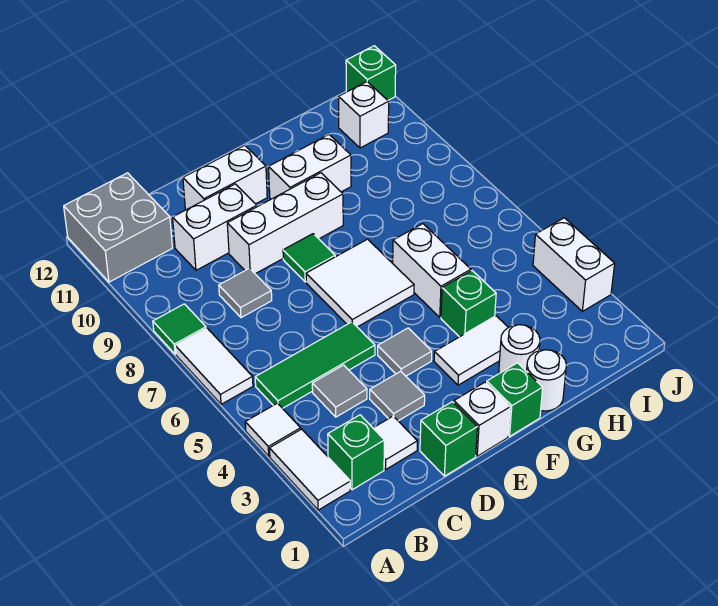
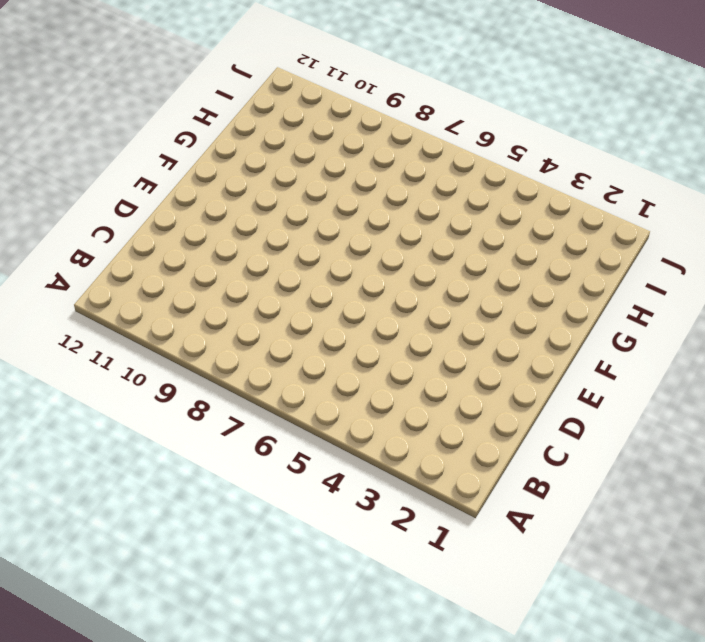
none -> white 1x2 tile [270,429,350,510]
none -> white 1x1 tile [245,403,301,456]
none -> white 1x2 tile [175,328,253,404]

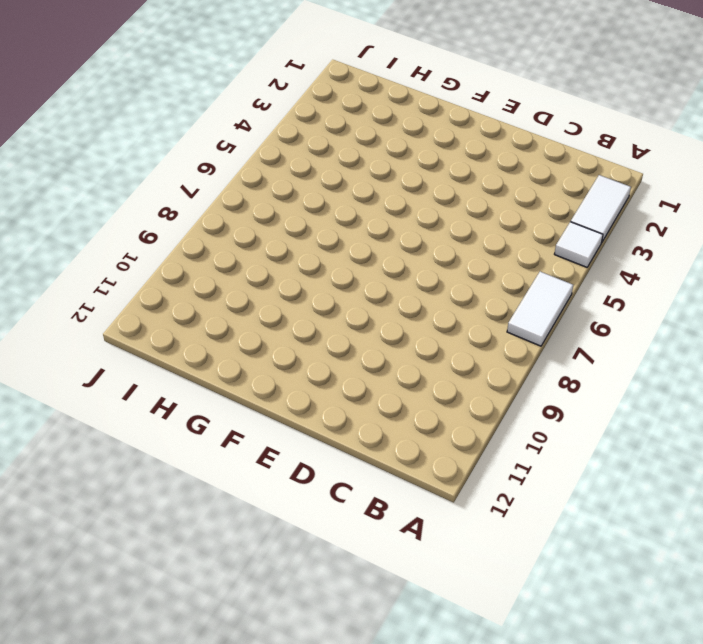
none -> green 1x1 tile [153,304,206,354]
none -> grey 2x2 brick [64,173,172,282]
none -> green 1x1 brick [328,415,384,490]

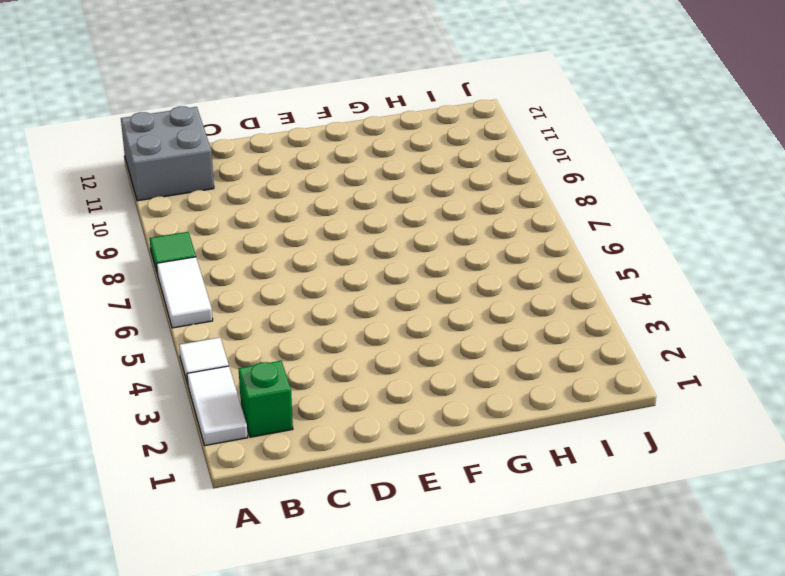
none -> green 1x3 tile [255,322,375,408]
none -> white 1x1 tile [373,416,417,469]
none -> grey 1x1 tile [312,365,367,417]

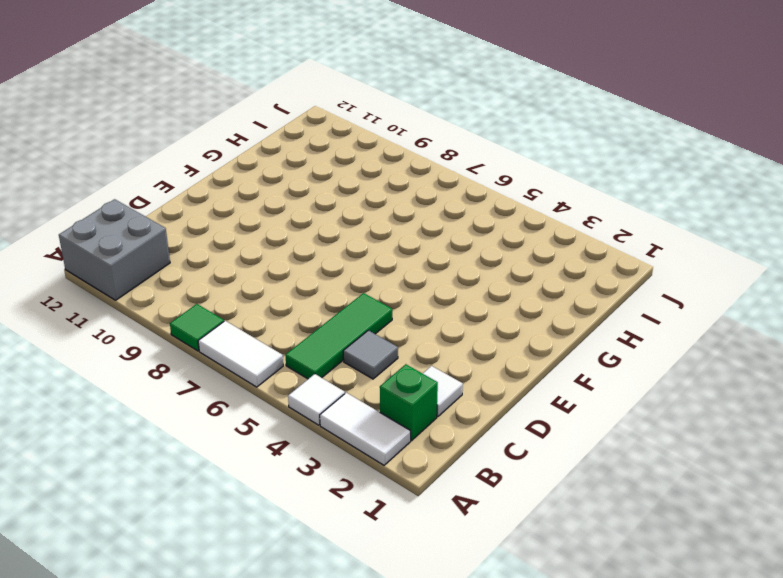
none -> grey 1x1 tile [219,268,272,318]
none -> white 1x2 brick [173,184,257,270]
none -> green 1x1 brick [420,402,477,476]

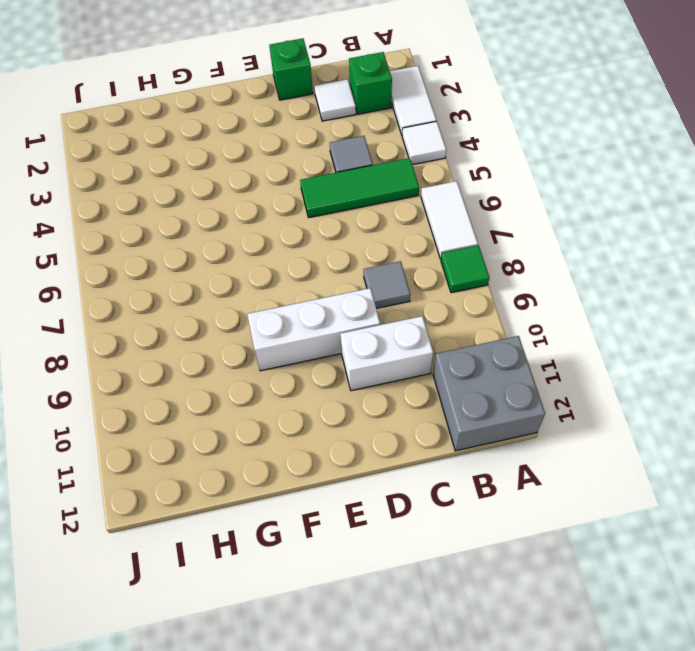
none -> grey 1x1 tile [370,371,425,421]
none -> white 1x2 brick [183,145,267,210]
none -> white 1x1 brick [454,382,510,456]

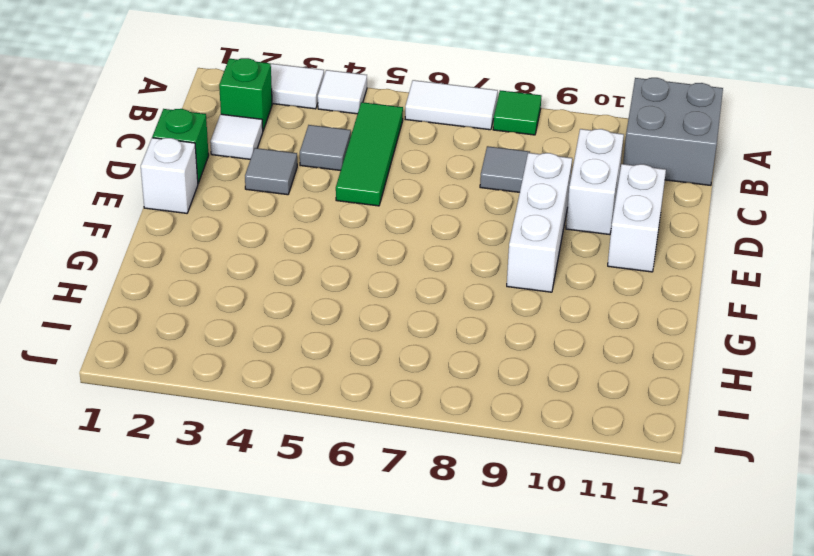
none -> grey 1x1 tile [378,328,432,376]
none -> white 2x2 tile [306,239,414,327]
none -> green 1x1 tile [283,234,335,282]

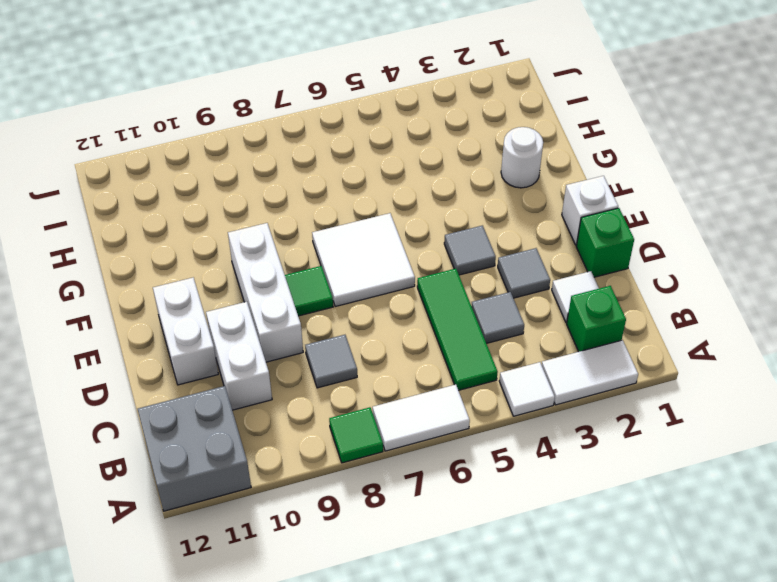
none -> green 1x1 brick [487,363,543,436]
none -> white 1x2 tile [434,316,508,385]
none -> white 1x2 brick [269,135,351,199]

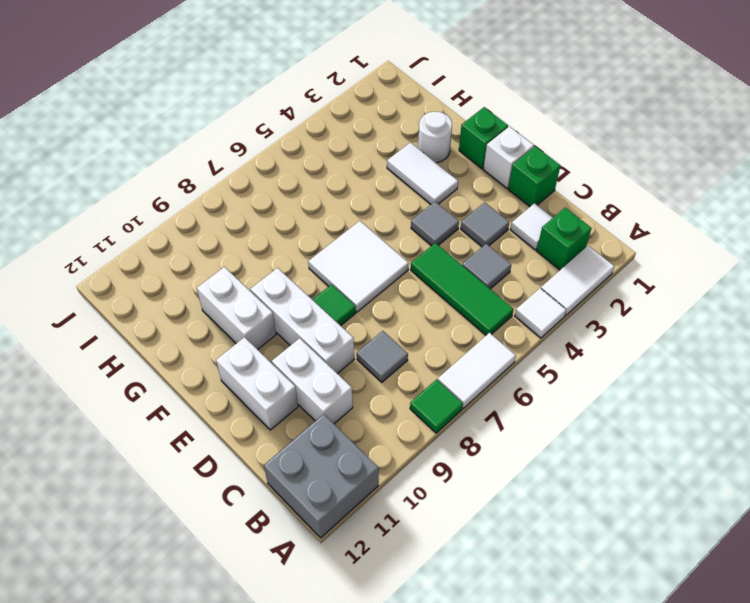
none -> white 1x1 round brick [527,350,566,411]
none -> green 1x1 brick [441,271,496,337]
none -> white 1x2 brick [393,224,471,317]

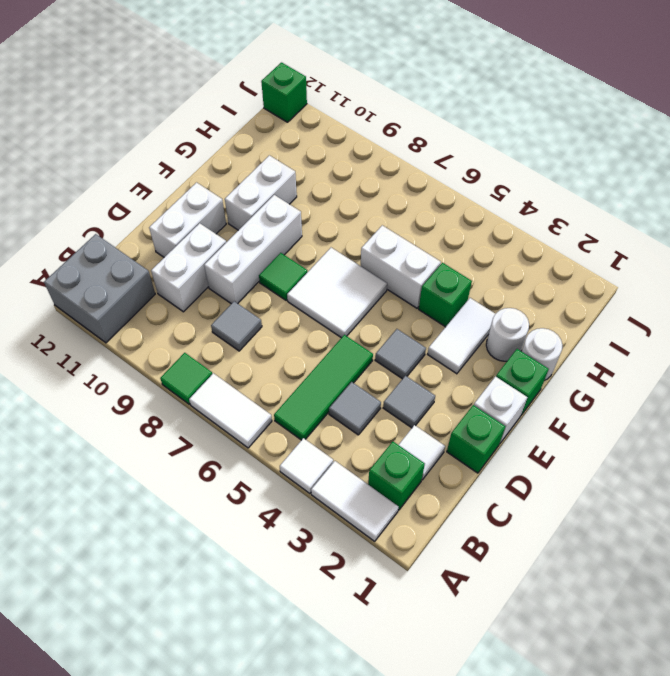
none -> white 1x1 brick [339,82,389,148]
none -> white 1x2 brick [533,218,615,311]

